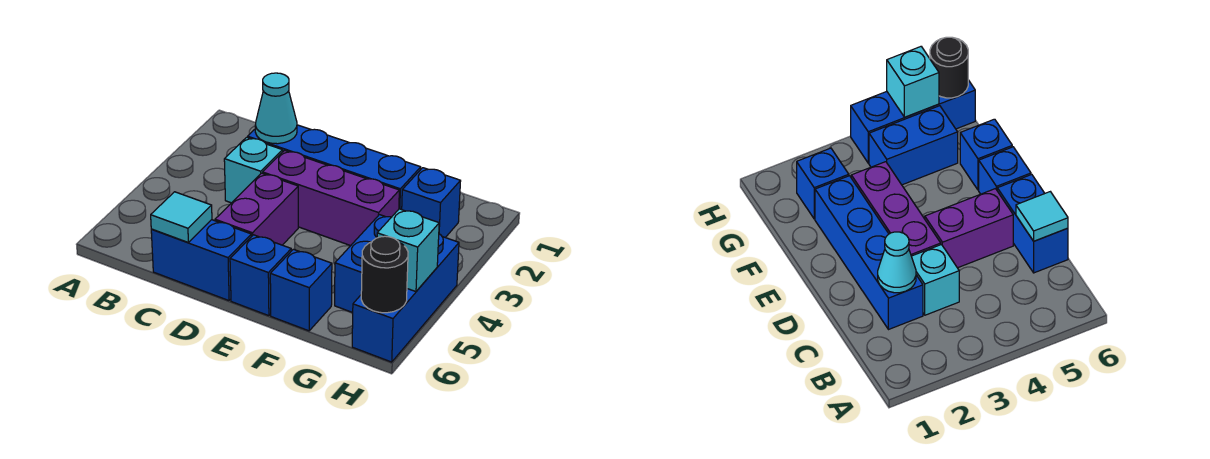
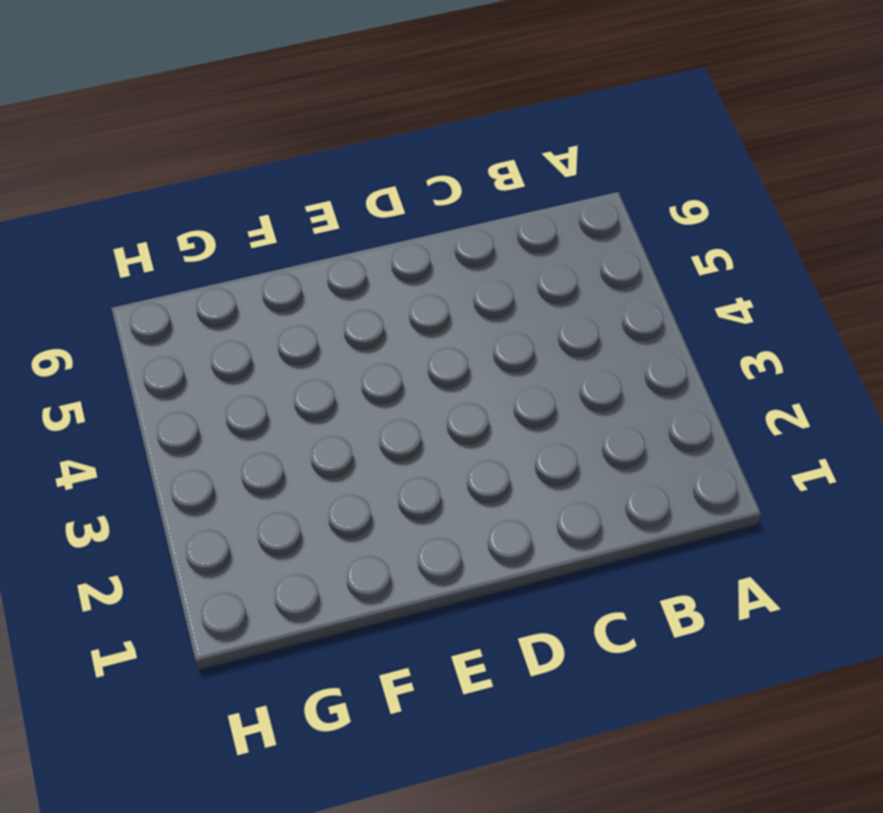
none -> blue 1x4 brick [248,125,421,209]
none -> cyan 1x1 brick [224,137,283,203]
none -> blue 1x2 brick [151,220,251,301]

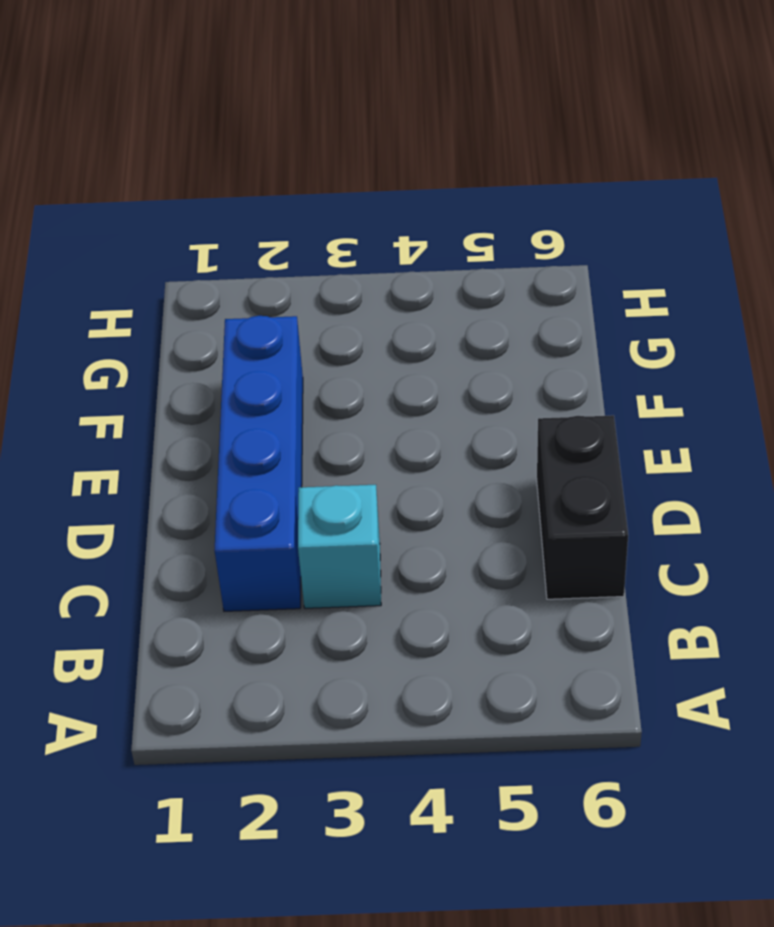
black 1x2 brick [537,415,628,599] -> blue 1x2 brick [151,220,251,301]
none -> purple 1x3 brick [263,150,399,246]
none -> purple 1x2 brick [215,173,298,245]
none -> blue 1x1 brick [230,235,291,316]

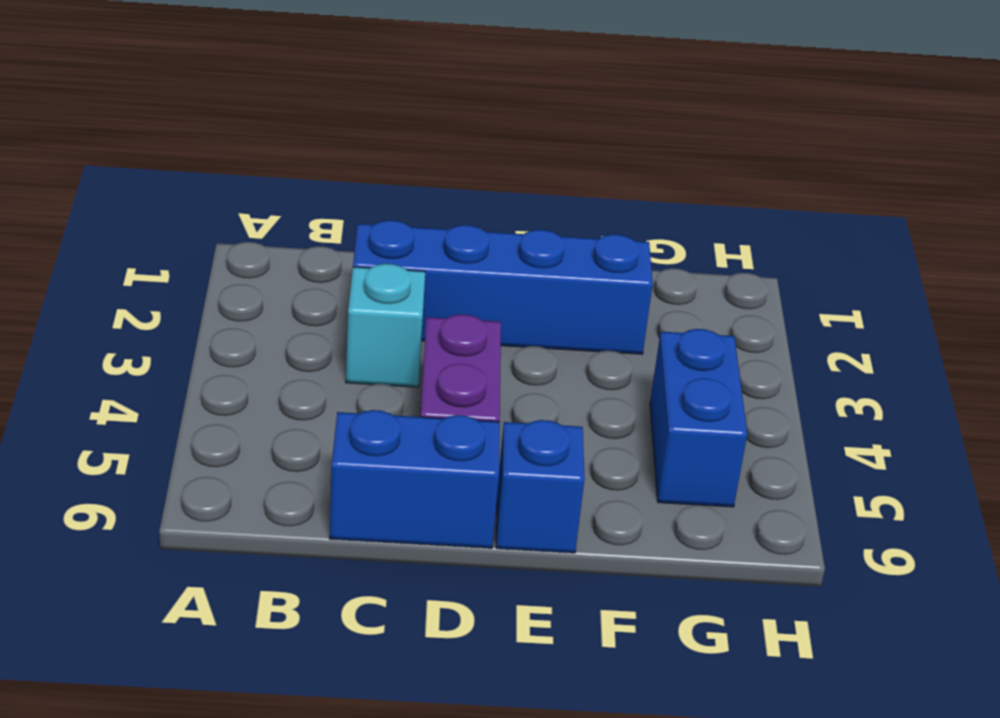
none -> purple 1x3 brick [263,150,399,246]
none -> blue 1x1 brick [270,249,332,331]
none -> blue 1x1 brick [402,168,461,238]

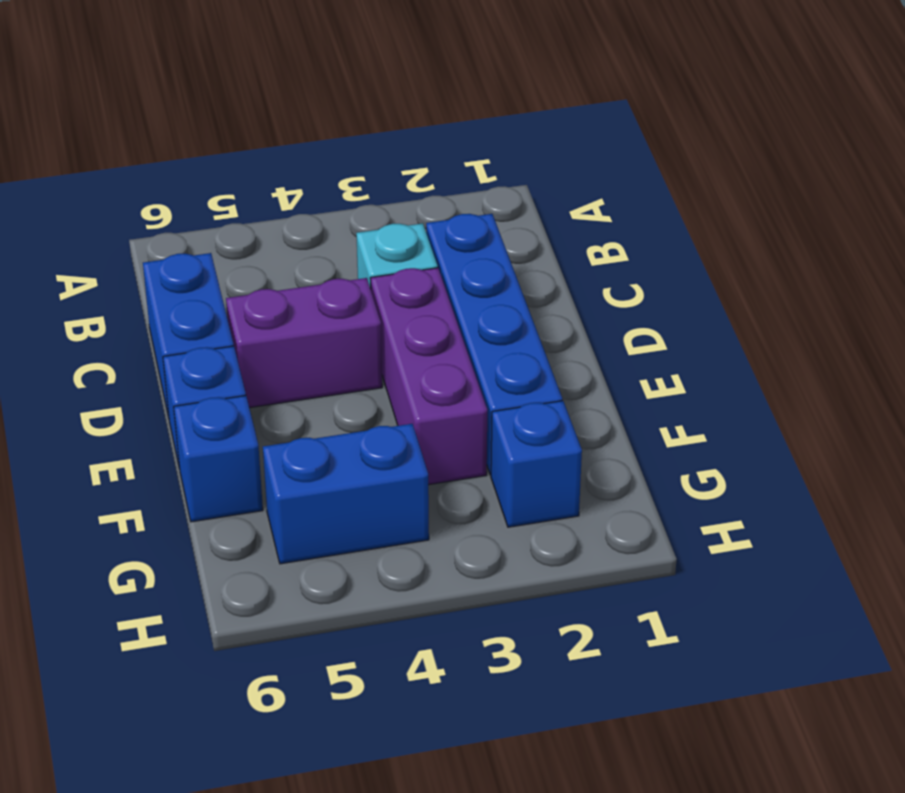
none -> blue 1x3 brick [352,234,459,362]
none -> cyan 1x1 cone [255,73,297,144]
none -> cyan 1x1 tile [151,192,212,242]

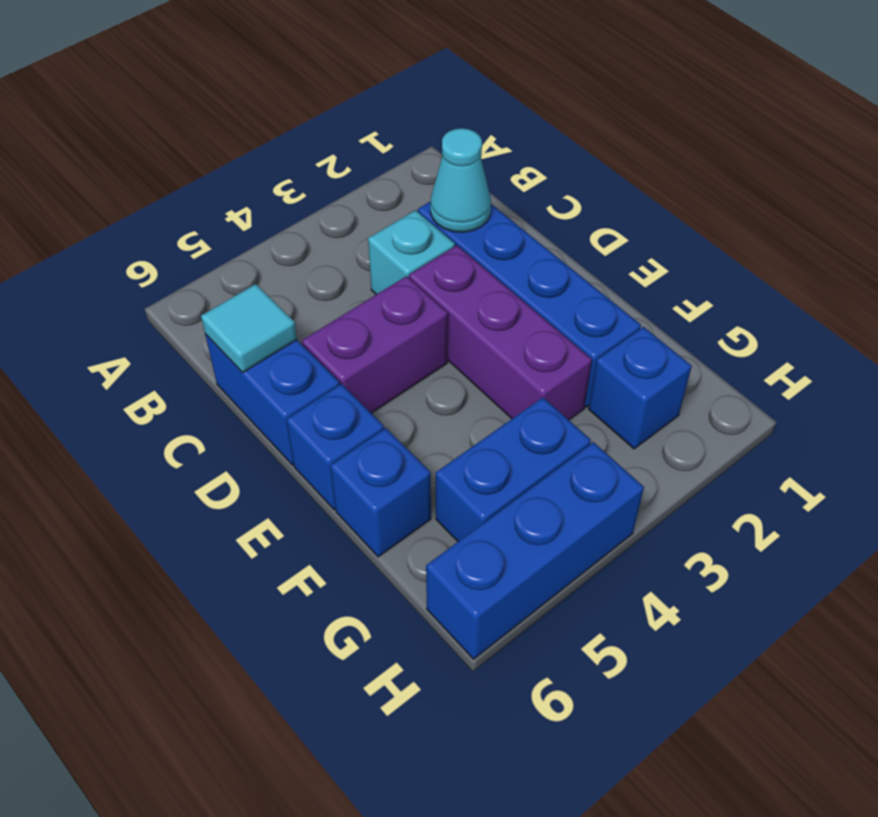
none -> cyan 1x1 brick [377,209,439,292]
none -> black 1x1 round brick [361,236,408,313]

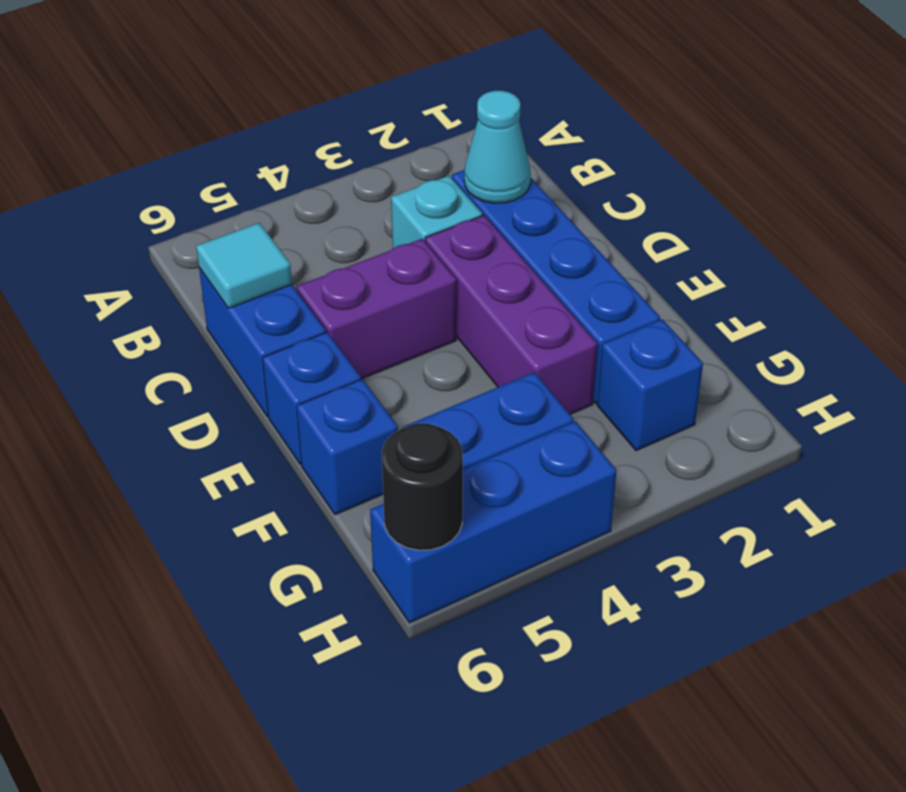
none -> cyan 1x1 brick [377,209,439,292]

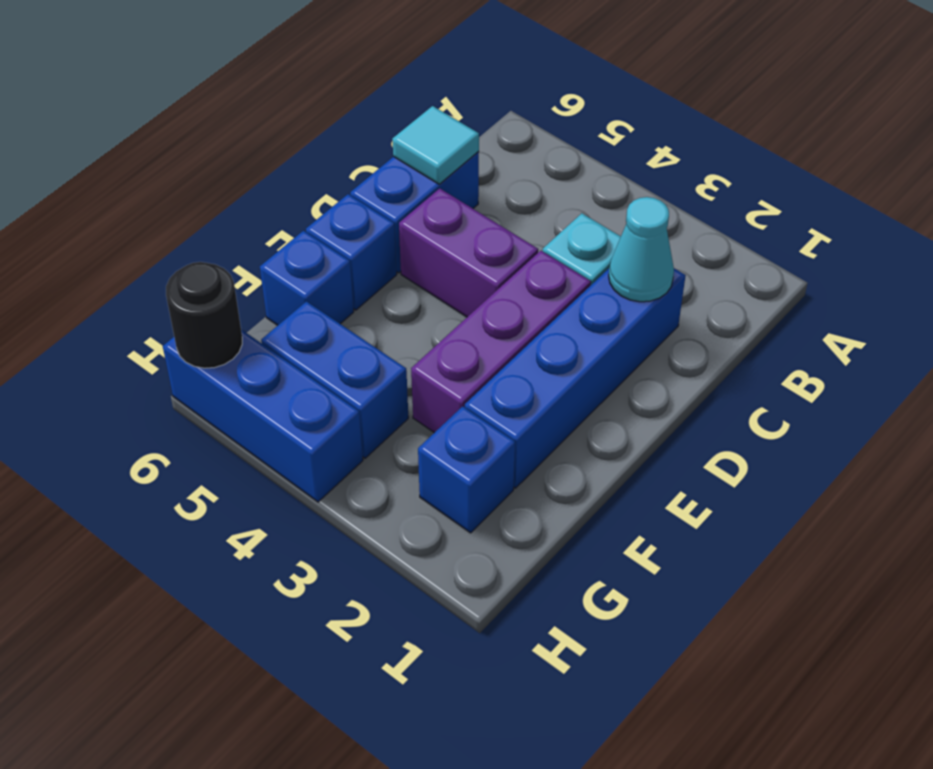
none -> cyan 1x1 brick [377,209,439,292]

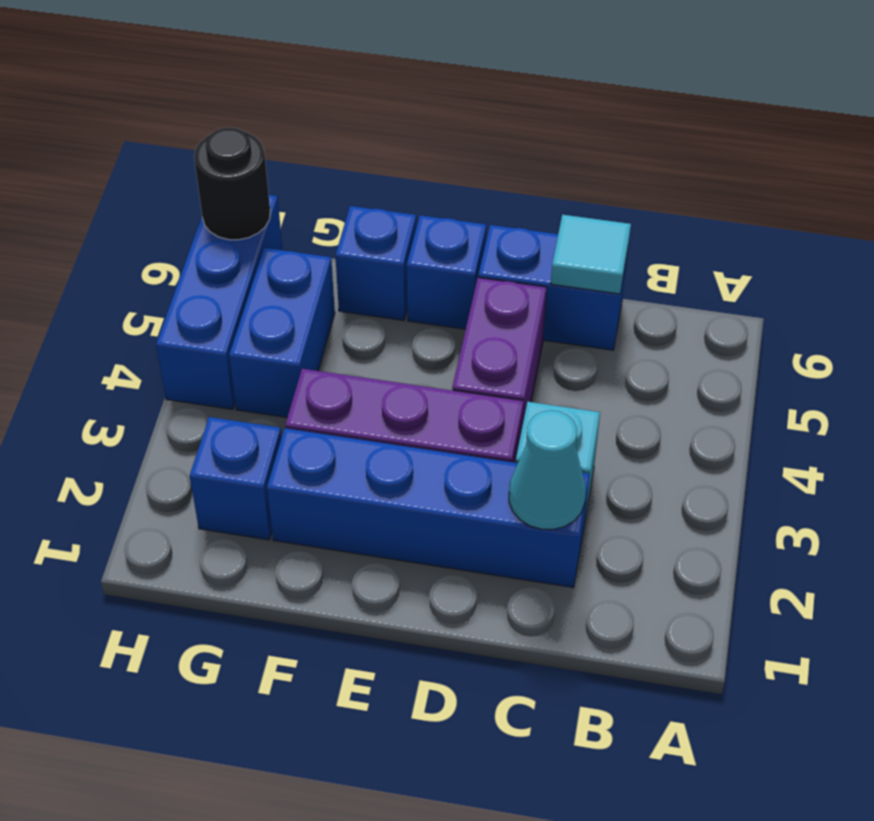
none -> cyan 1x1 brick [377,209,439,292]

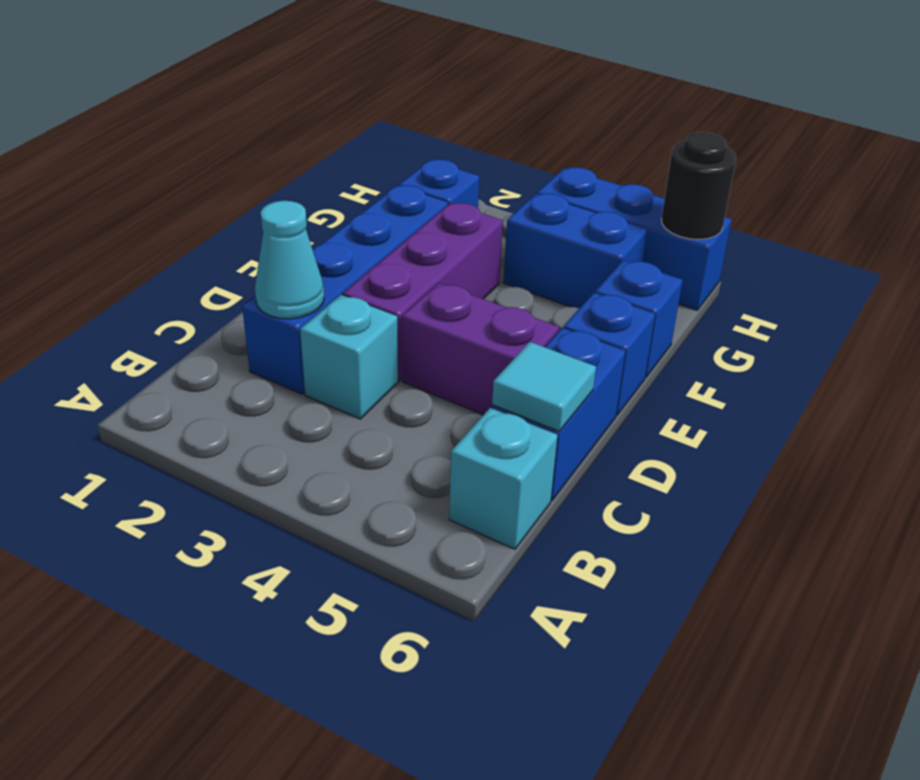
cyan 1x1 brick [449,408,557,549] -> cyan 1x1 brick moved to [377,209,439,292]

